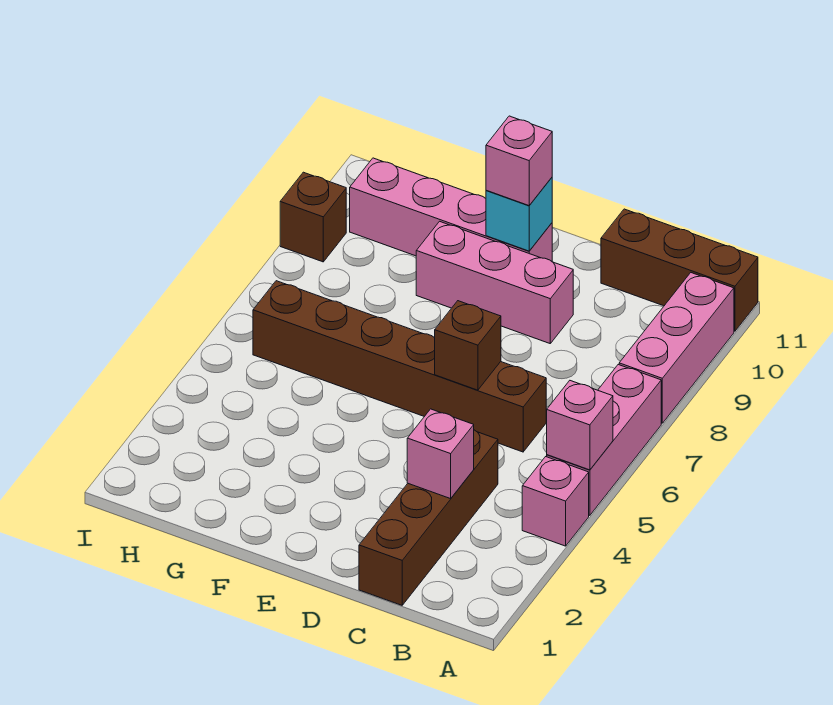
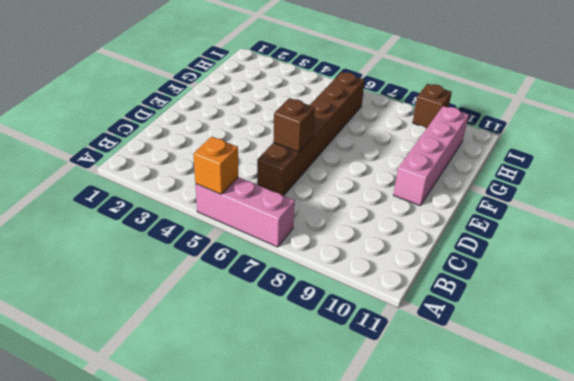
orange 1x1 brick [193,137,238,194] -> pink 1x1 brick [547,381,613,470]
none -> pink 1x1 brick [522,457,589,546]
none -> pink 1x3 brick [619,273,734,423]
none -> brown 1x3 brick [601,209,758,331]

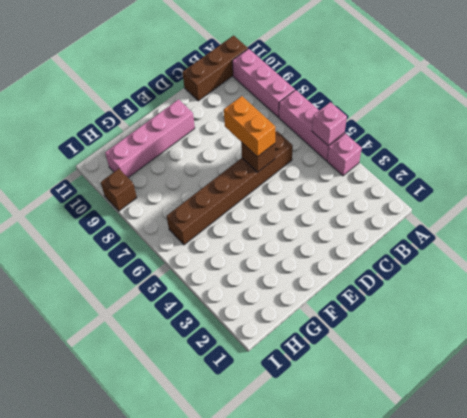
orange 1x2 brick [224,96,275,157] -> none
none -> brown 1x4 brick [359,430,498,605]
none -> pink 1x3 brick [416,221,573,343]
none -> pink 1x1 brick [407,409,474,499]

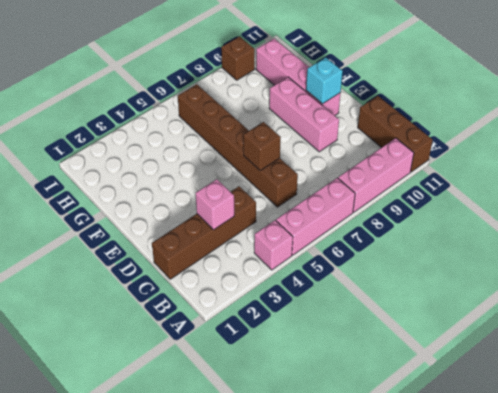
none -> pink 1x1 brick [547,381,613,470]
none -> pink 1x1 brick [486,116,552,206]

